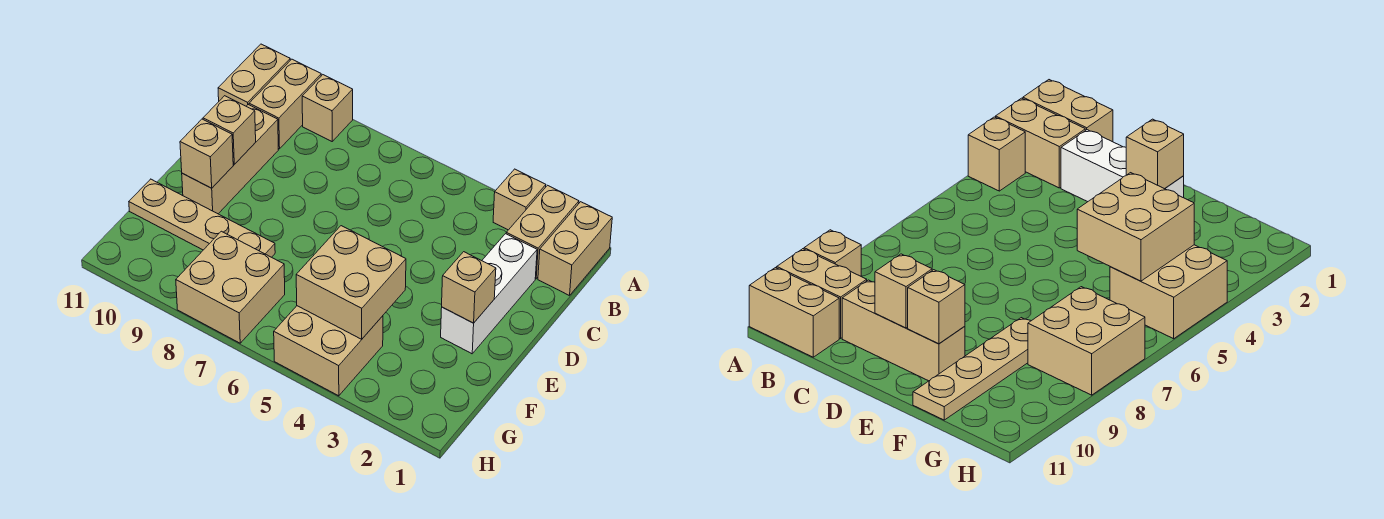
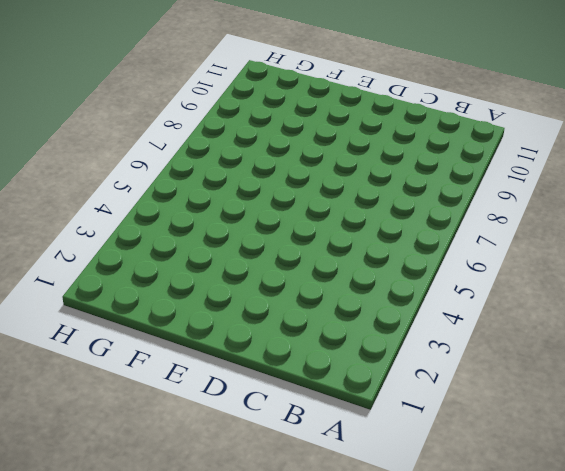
none -> tan 1x2 brick [538,202,612,296]
none -> tan 1x2 brick [506,185,579,279]
none -> tan 1x1 brick [493,169,546,230]

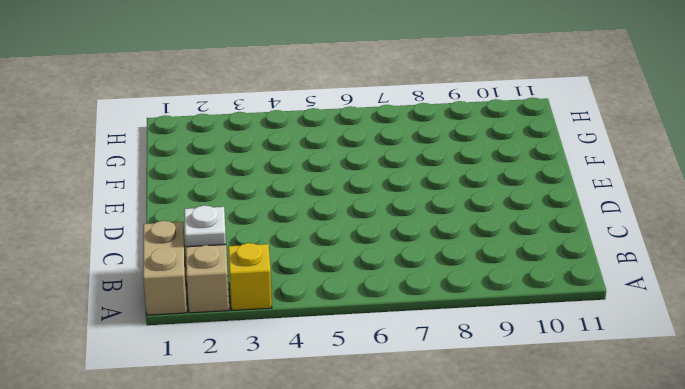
yellow 1x1 brick [228,243,272,310] -> tan 1x1 brick [493,169,546,230]
white 1x1 plate [184,205,226,247] -> none
none -> tan 1x1 brick [302,75,353,141]
none -> tan 1x2 brick [249,59,321,149]
none -> tan 1x2 brick [218,44,290,106]

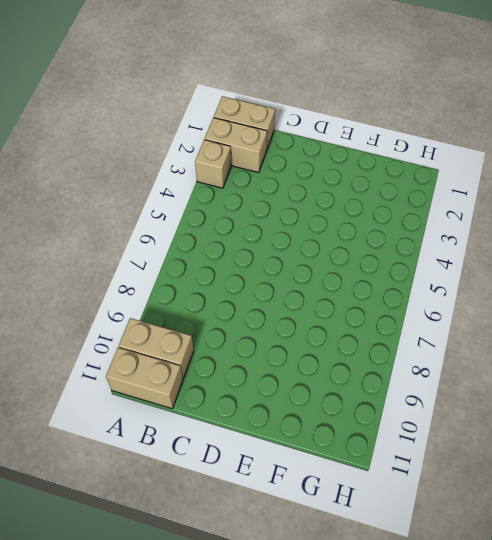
none -> tan 1x1 brick [302,75,353,141]
none -> white 1x3 brick [441,234,537,354]
none -> tan 1x3 brick [182,105,278,214]

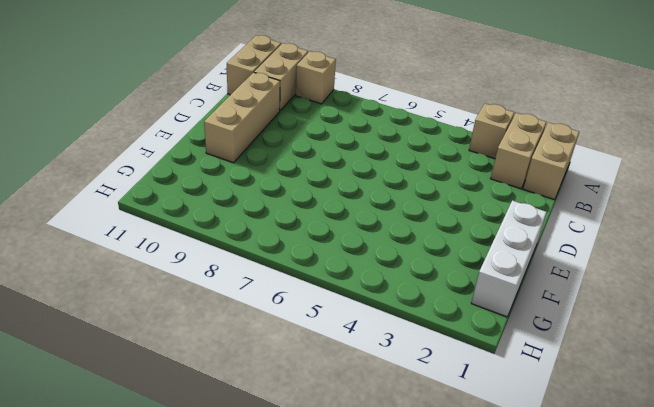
white 1x3 brick [471,200,547,317] -> white 1x3 brick moved to [441,234,537,354]
none -> tan 1x4 plate [129,179,275,257]
none -> tan 2x2 brick [274,306,383,396]
none -> tan 2x2 brick [176,231,285,343]

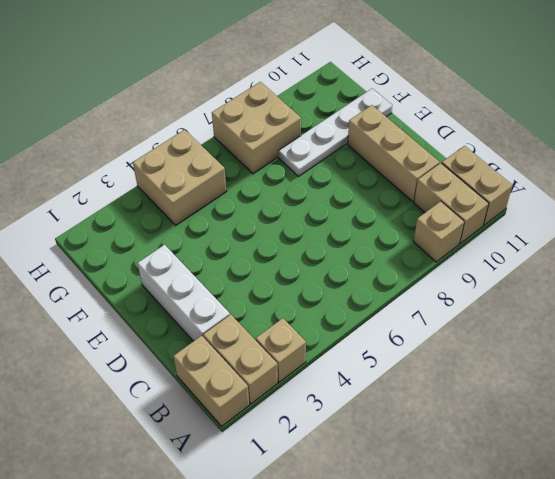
white 1x4 plate [279,89,392,176] -> tan 1x4 plate [129,179,275,257]
none -> tan 1x1 brick [203,96,256,164]
none -> tan 1x1 brick [442,252,496,323]
none -> tan 1x1 brick [180,119,233,188]

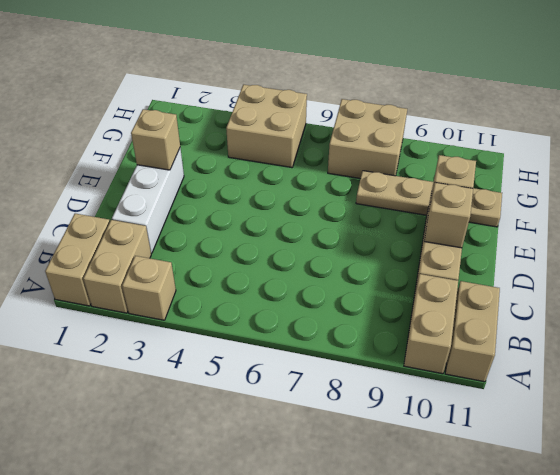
none -> tan 1x1 brick [302,75,353,141]
none -> tan 2x2 brick [296,226,406,339]

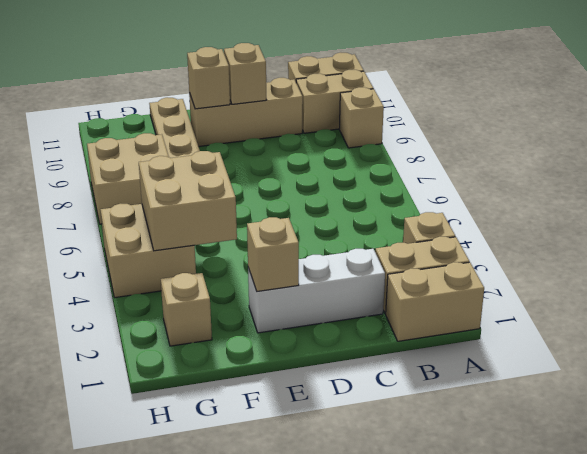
tan 1x1 brick [161,273,212,346] -> none

